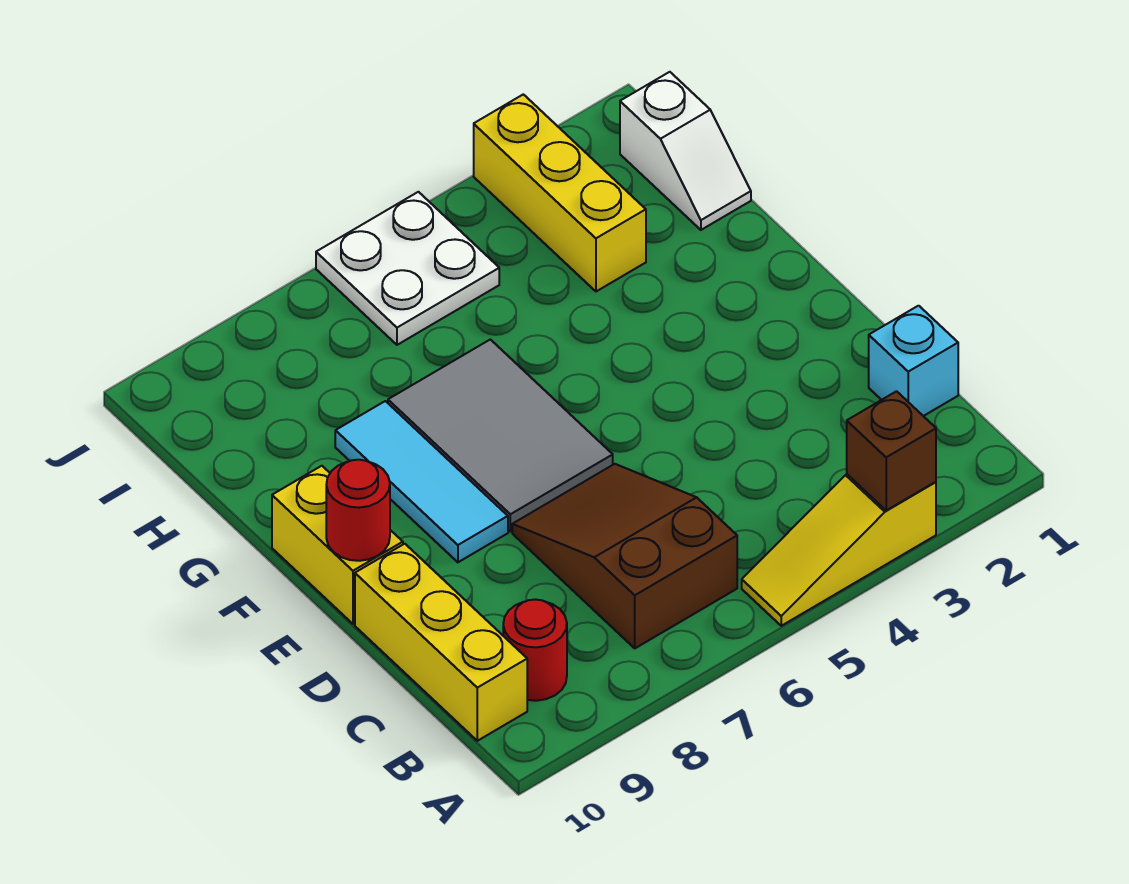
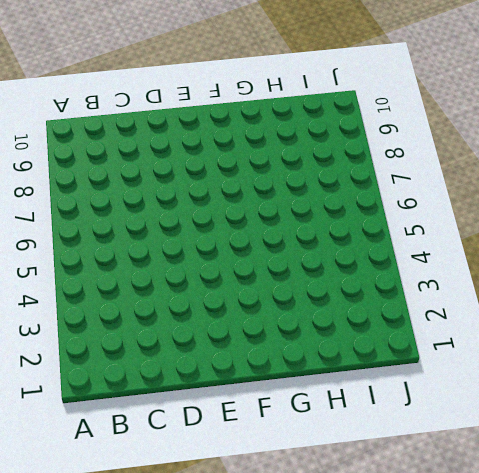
none -> yellow 1x3 slope [742,474,936,626]
none -> brown 2x3 slope [512,464,737,648]
none -> red 1x1 round brick [503,599,567,701]

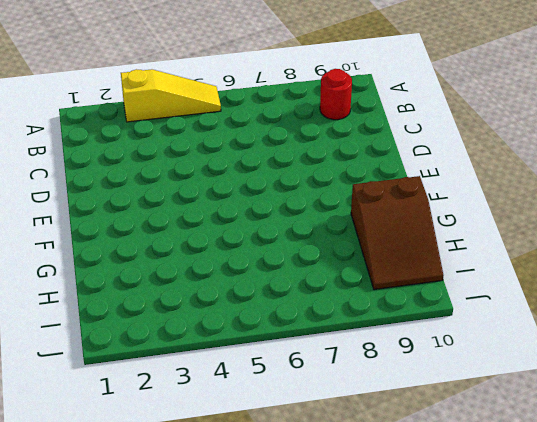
brown 2x3 slope [351,176,443,290] -> brown 2x3 slope moved to [512,464,737,648]
none -> yellow 1x3 brick [355,544,527,741]
none -> cyan 1x1 brick [869,306,958,416]
none -> grey 2x3 tile [388,339,613,532]

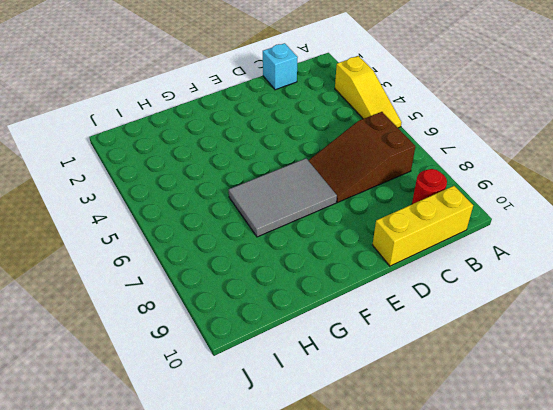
none -> cyan 1x3 tile [335,401,508,562]
none -> yellow 1x2 brick [272,466,403,624]
none -> white 1x2 slope [620,72,751,230]

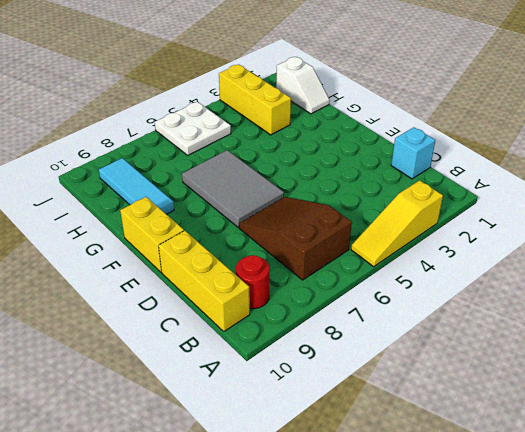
cyan 1x3 tile [99,158,174,214] -> cyan 1x3 tile moved to [335,401,508,562]
none -> brown 1x1 brick [847,391,936,510]
none -> red 1x1 round brick [326,460,390,561]

